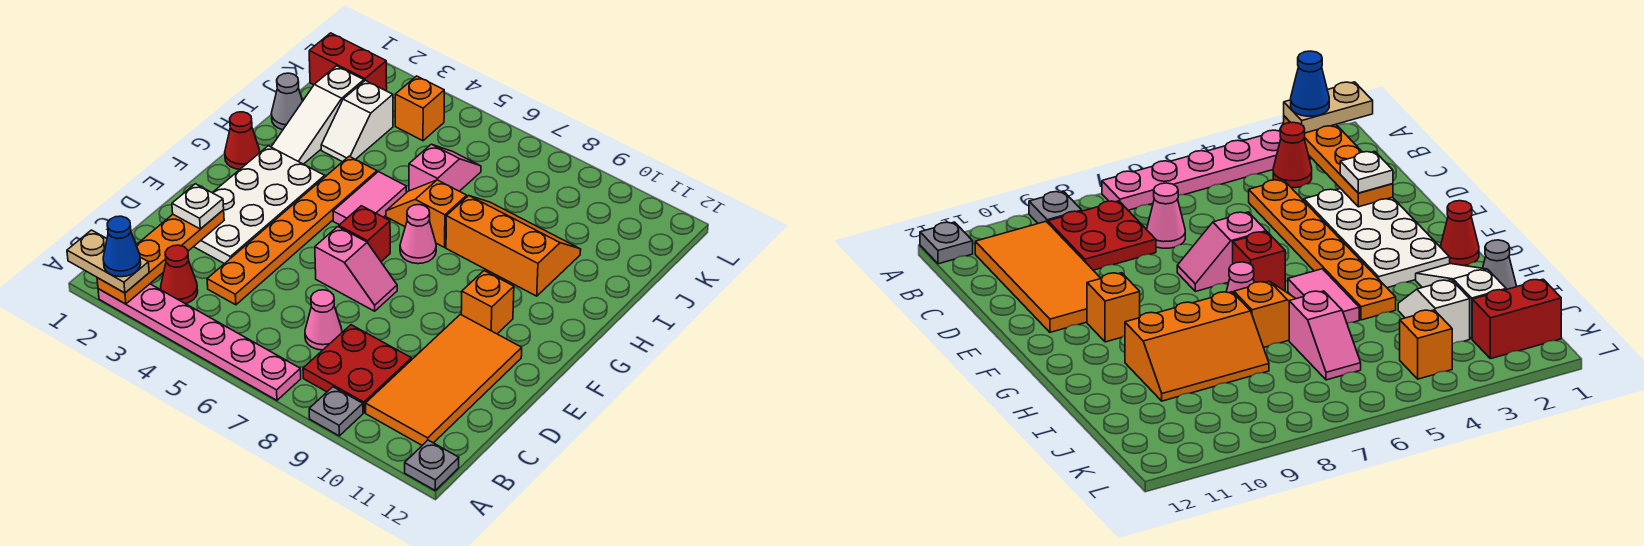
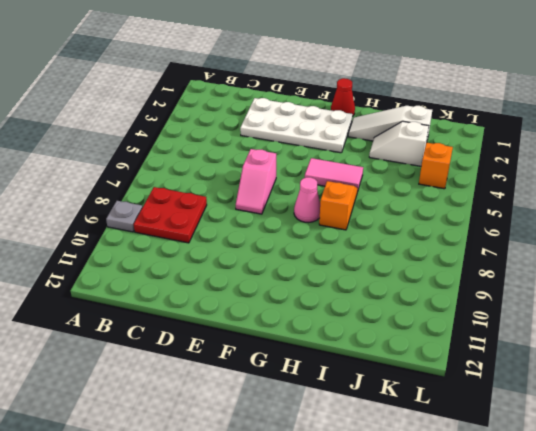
none -> pink 1x6 plate [98,284,301,400]
none -> grey 1x1 plate [405,440,459,490]
none -> red 1x1 cone [161,245,198,304]

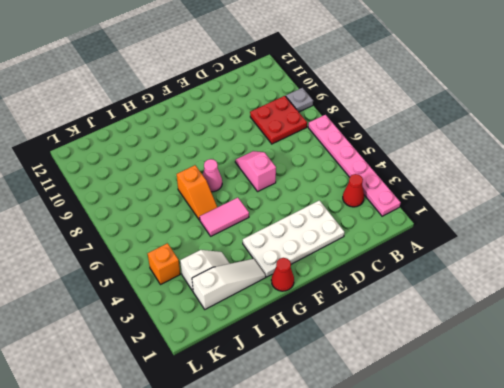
none -> grey 1x1 plate [405,440,459,490]
none -> orange 2x4 tile [365,314,522,445]
none -> orange 1x6 plate [207,156,377,305]

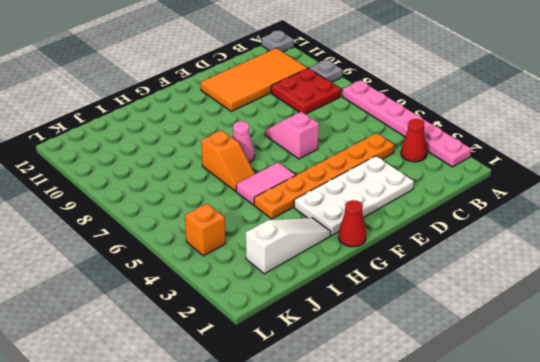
none -> pink 1x1 cone [305,290,342,350]
none -> red 1x1 brick [339,206,390,262]
none -> orange 1x1 brick [461,271,514,334]

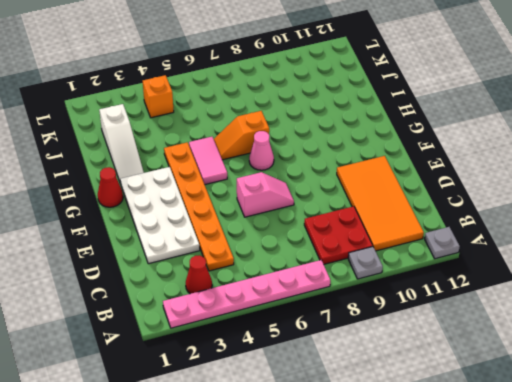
none -> pink 1x1 cone [305,290,342,350]
none -> red 1x1 brick [339,206,390,262]
none -> orange 1x1 brick [461,271,514,334]

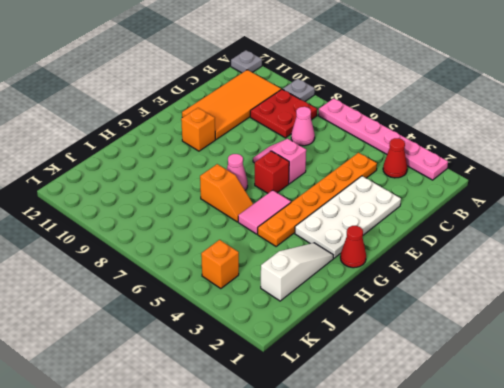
none -> orange 2x3 slope [446,196,581,296]
none -> grey 1x1 cone [271,73,303,130]
none -> white 1x2 slope [321,80,393,162]

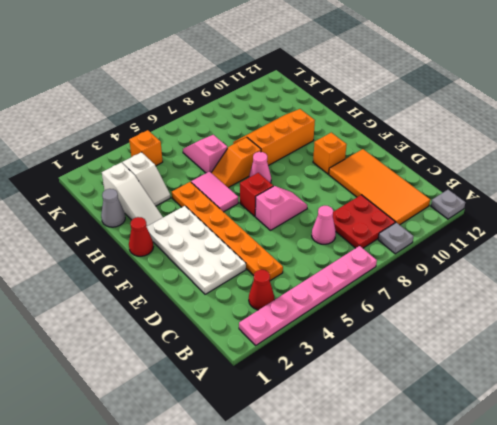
none -> red 1x2 brick [309,33,387,91]
none -> orange 1x4 plate [97,210,224,304]
none -> tan 1x2 plate [67,230,149,293]

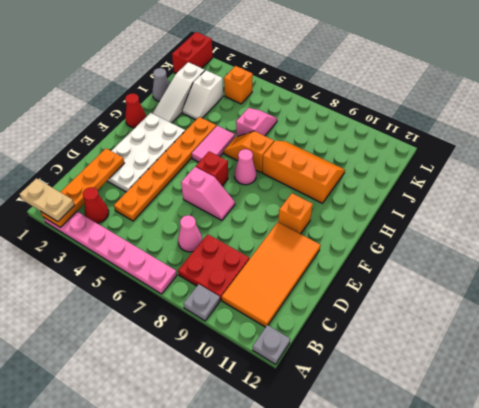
red 1x2 brick [172,32,213,73] -> red 1x2 brick turned to [309,33,387,91]
none -> white 1x1 plate [172,184,224,229]
none -> blue 1x1 cone [103,216,141,277]

